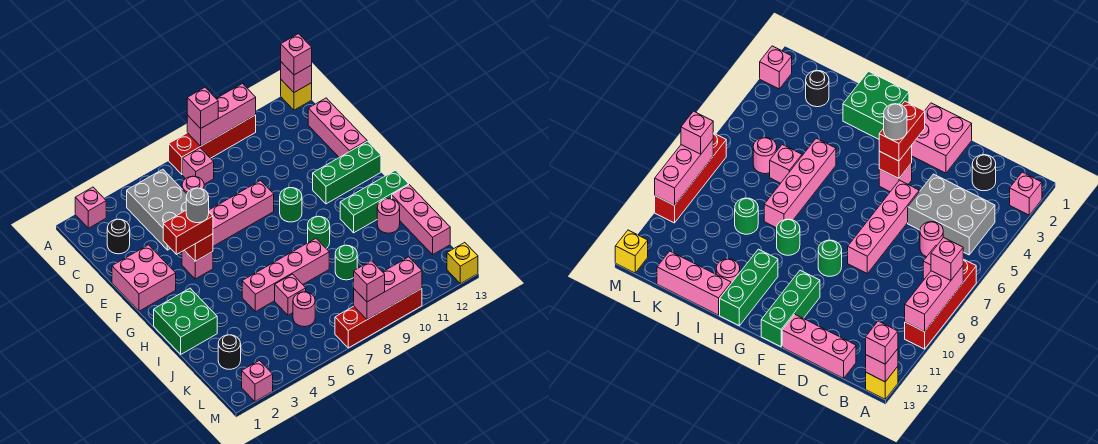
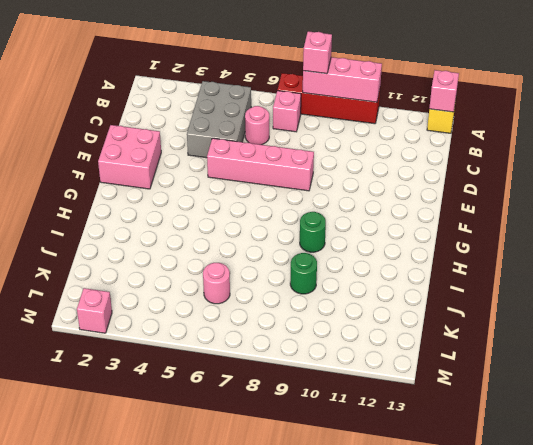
none -> pink 1x1 brick [75,187,106,228]
none -> black 1x1 round brick [107,219,130,254]
none -> pink 1x3 brick [308,98,367,157]
none -> pink 1x1 brick [182,250,213,279]

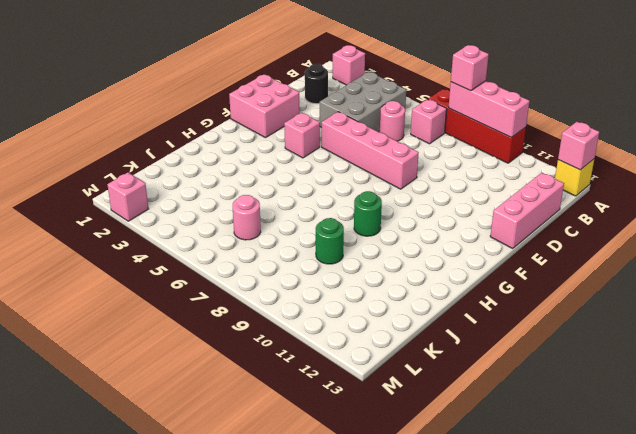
none -> green 1x1 round brick [280,188,302,222]
none -> green 1x3 brick [313,141,381,204]
none -> green 2x2 brick [154,288,217,354]
none -> green 1x3 brick [340,170,409,233]

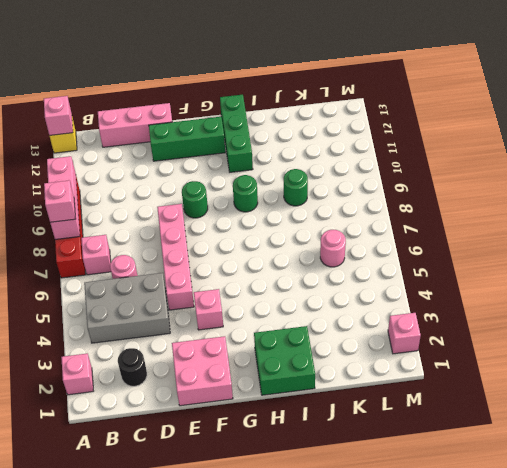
green 1x3 brick [149,117,225,161] -> green 1x3 brick turned to [313,141,381,204]
none -> pink 1x4 brick [242,238,329,312]
none -> pink 1x1 round brick [377,199,400,233]
none -> pink 1x3 brick [392,185,450,254]
none -> pink 1x1 brick [275,274,306,315]

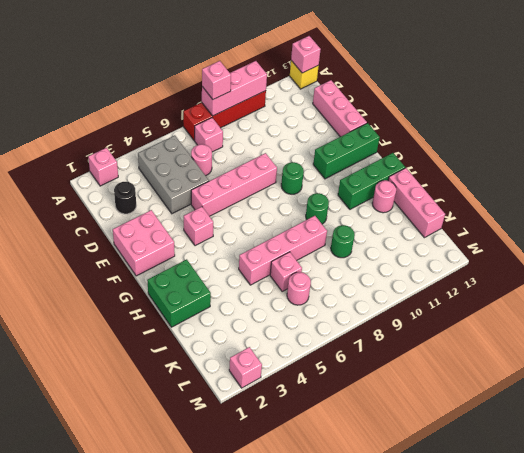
none -> black 1x1 round brick [218,335,241,369]
none -> red 1x4 brick [335,288,422,348]
none -> yellow 1x1 brick [447,243,478,284]
none -> red 1x1 brick [185,234,213,261]

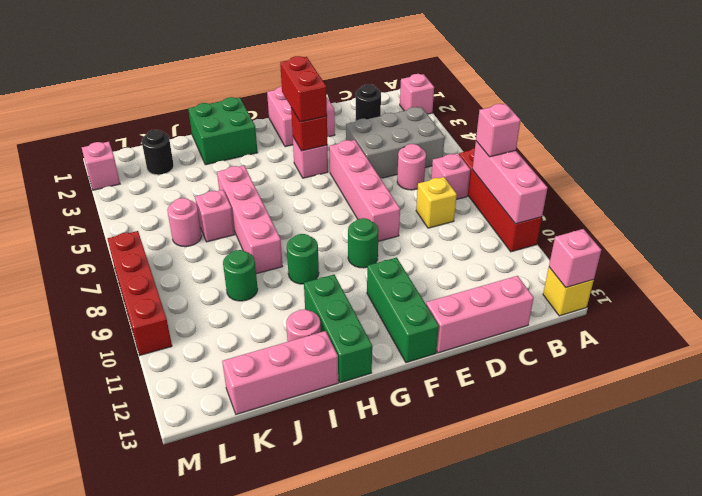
yellow 1x1 brick [416,177,457,228] -> yellow 1x1 brick moved to [447,243,478,284]
none -> pink 1x3 brick [354,257,422,319]
none -> pink 1x1 brick [281,34,312,75]
none -> pink 1x1 brick [354,261,385,302]
none -> grey 1x1 round brick [186,188,209,223]

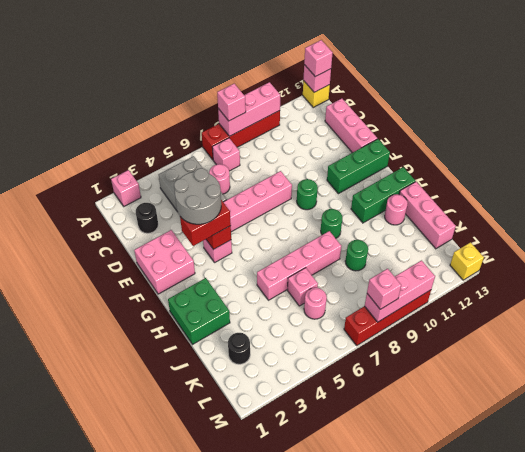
grey 2x2 round brick [174,168,221,224] -> grey 1x1 round brick [186,188,209,223]
none -> pink 1x1 brick [242,360,273,401]

